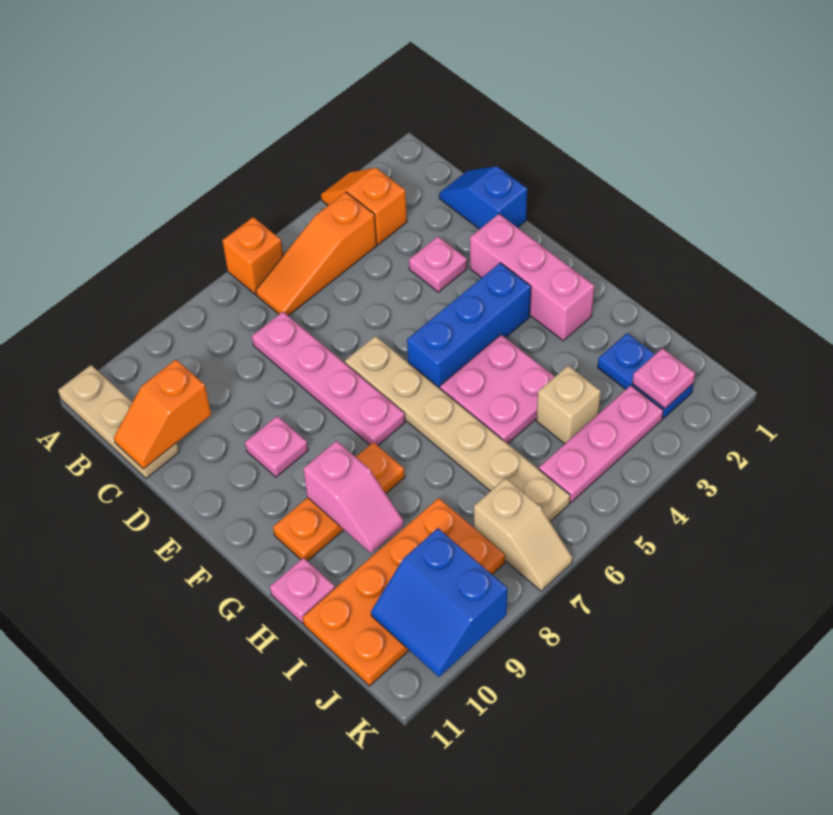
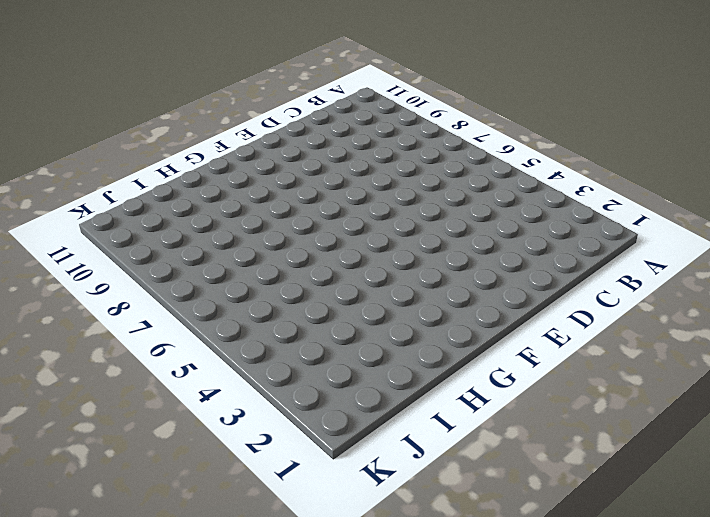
none -> orange 1x2 slope [321,168,407,245]
none -> orange 1x1 brick [222,217,283,294]
none -> tan 1x3 plate [58,365,179,479]

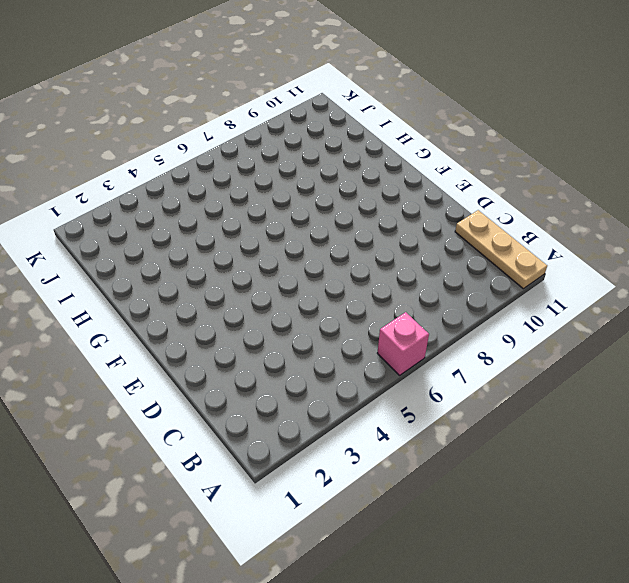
pink 1x1 brick [377,312,429,375] -> orange 1x1 brick [222,217,283,294]
none -> orange 1x2 slope [321,168,407,245]
none -> orange 1x3 slope [256,192,377,316]
none -> blue 1x2 slope [439,166,527,229]

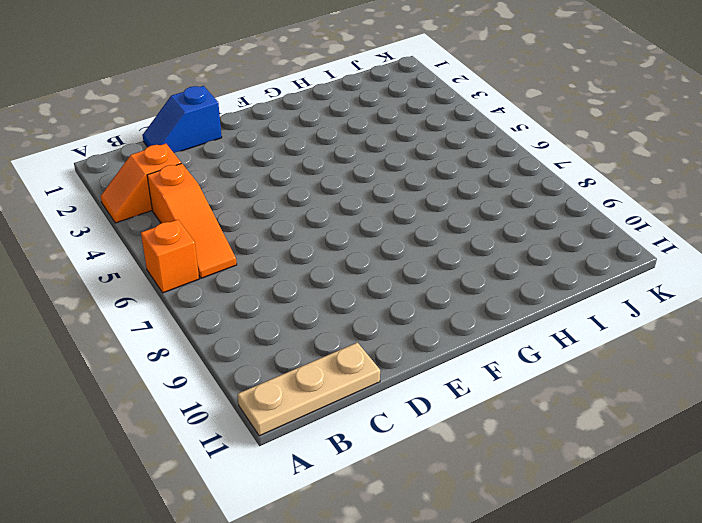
none -> pink 1x4 plate [252,312,405,446]
none -> pink 1x1 plate [409,237,467,292]
none -> pink 1x3 brick [470,214,594,341]

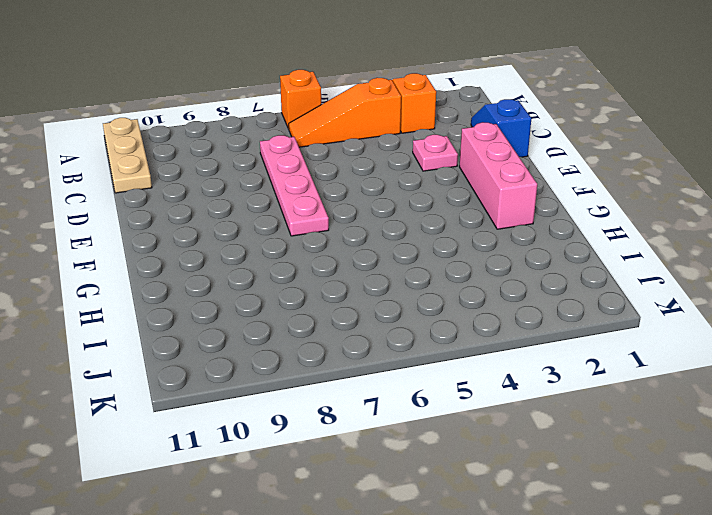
none -> tan 1x6 plate [345,336,570,522]
none -> pink 1x1 plate [245,416,308,477]
none -> blue 1x3 brick [407,263,531,388]

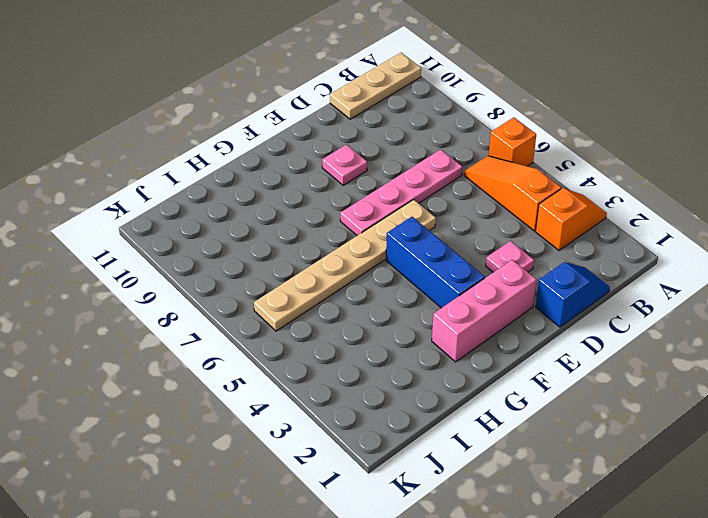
none -> pink 2x2 plate [440,335,555,444]
none -> orange 1x3 plate [273,442,405,561]
none -> pink 1x1 plate [270,558,335,624]

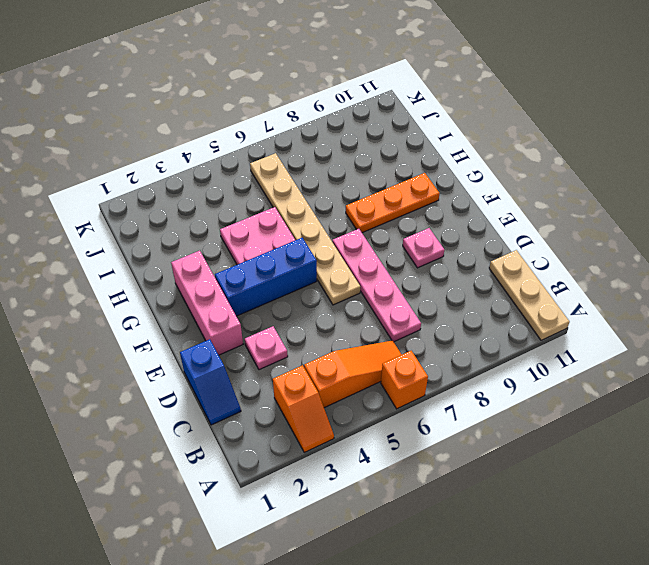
none -> pink 1x1 plate [270,558,335,624]
none -> blue 1x2 plate [598,333,693,418]
none -> tan 1x1 brick [536,366,601,444]

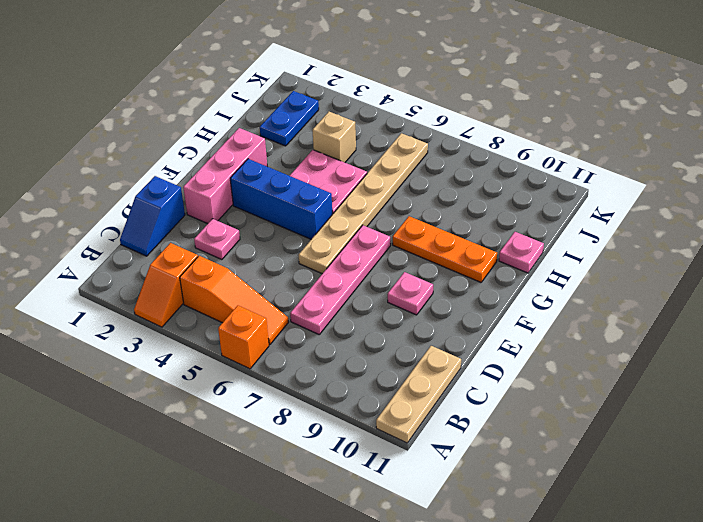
none -> orange 2x4 plate [303,498,505,686]
none -> pink 1x3 plate [539,385,663,503]
none -> tan 1x2 slope [474,478,573,591]

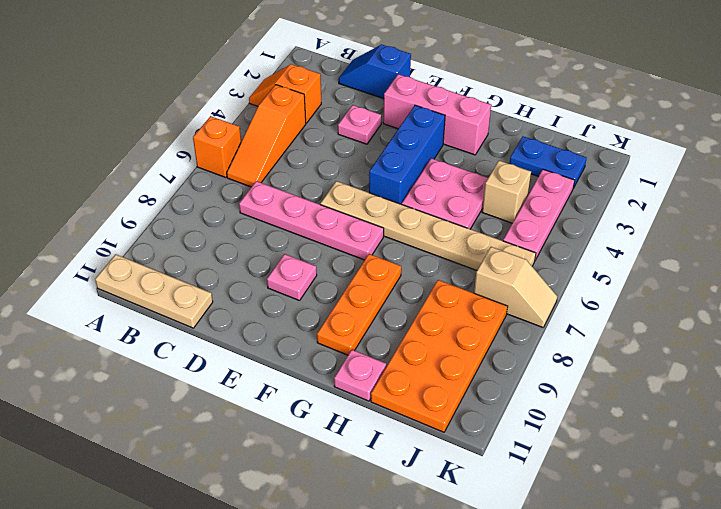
none -> orange 1x2 slope [114,359,211,469]
none -> pink 1x2 slope [303,441,403,553]
none -> pink 1x1 plate [632,348,695,408]

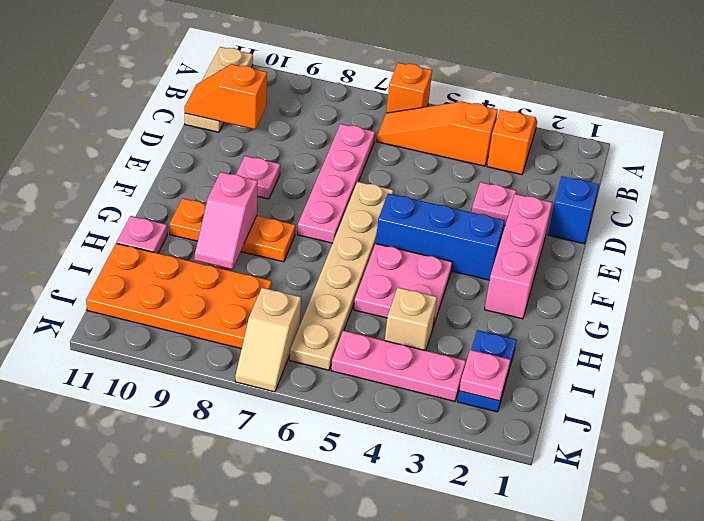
none -> blue 2x2 slope [371,528,507,677]

